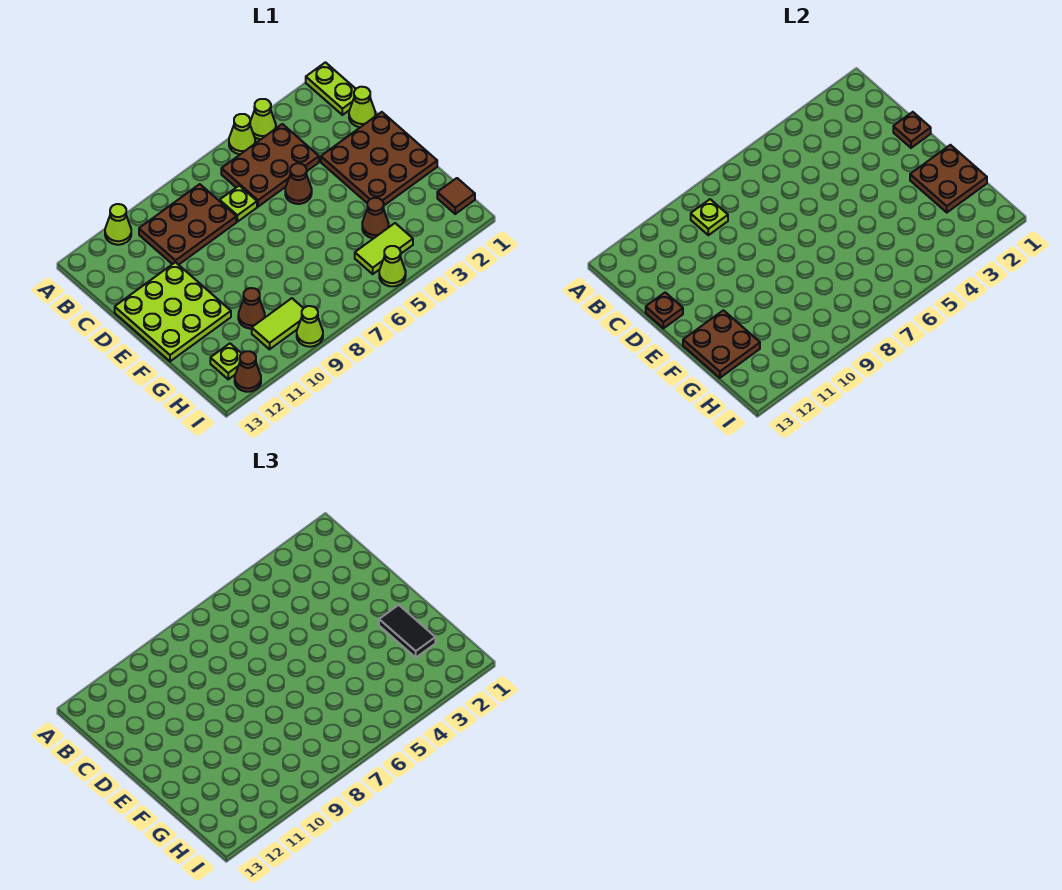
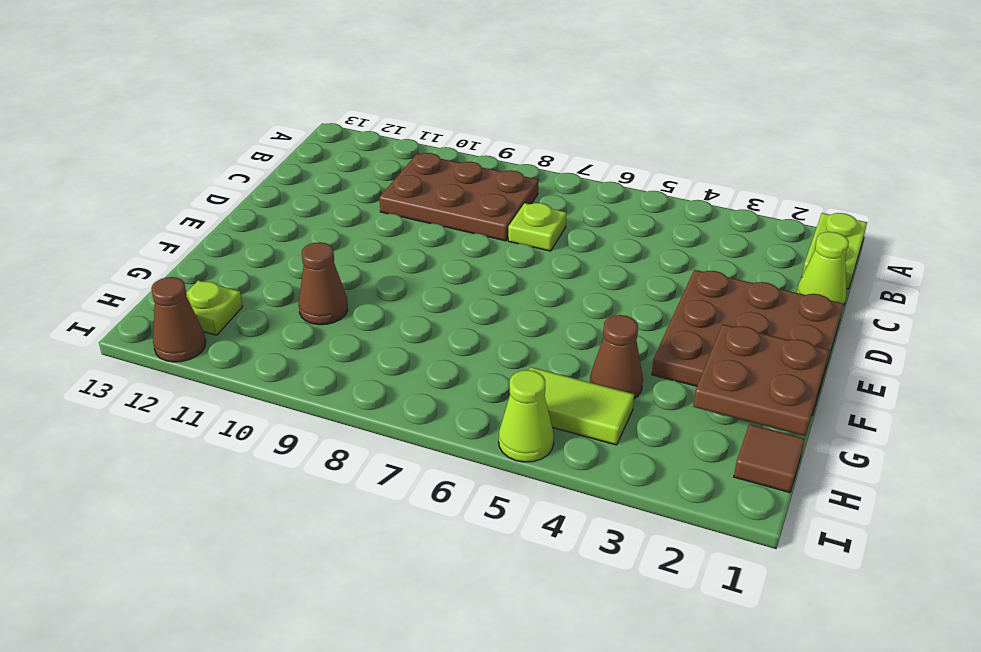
none -> lime 1x1 cone [250,99,276,139]
none -> lime 1x1 cone [229,114,255,154]
none -> lime 1x1 cone [105,204,131,245]

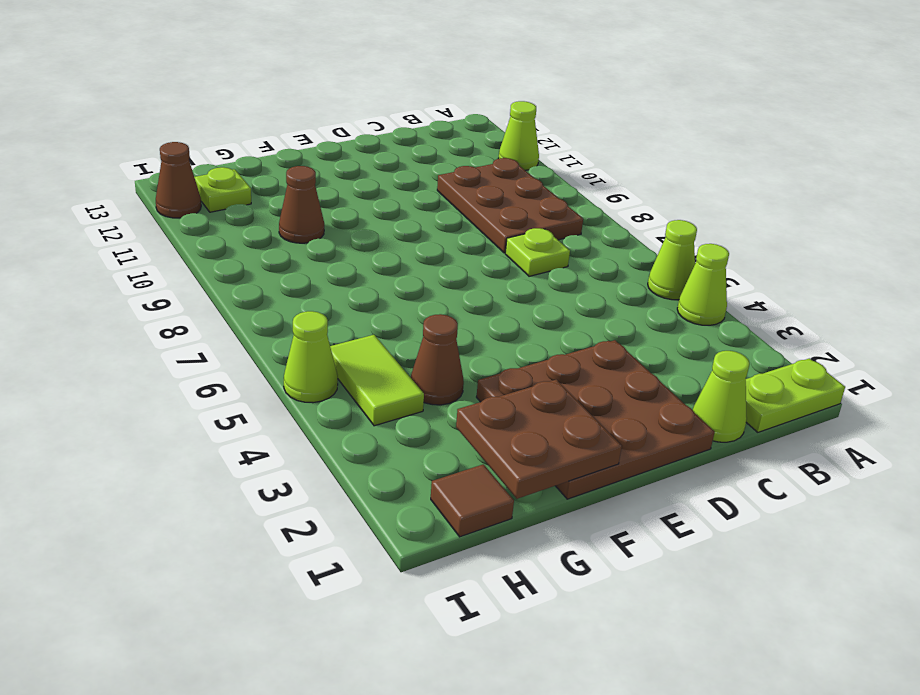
none -> brown 2x3 plate [221,124,319,207]
none -> brown 1x1 cone [285,163,312,204]
none -> lime 3x3 plate [115,262,231,361]

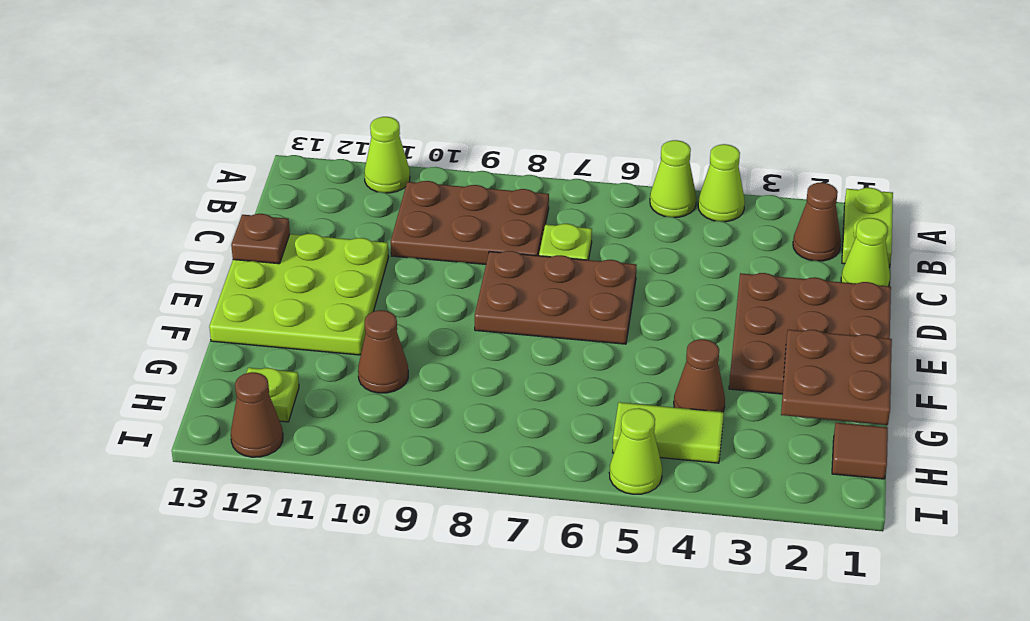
brown 1x1 cone [793,183,841,261] -> brown 1x1 cone moved to [285,163,312,204]
brown 2x3 plate [475,251,637,344] -> brown 2x3 plate moved to [221,124,319,207]
none -> lime 1x2 tile [252,298,304,349]
none -> lime 1x1 cone [297,306,323,347]
none -> lime 1x1 plate [691,199,728,235]

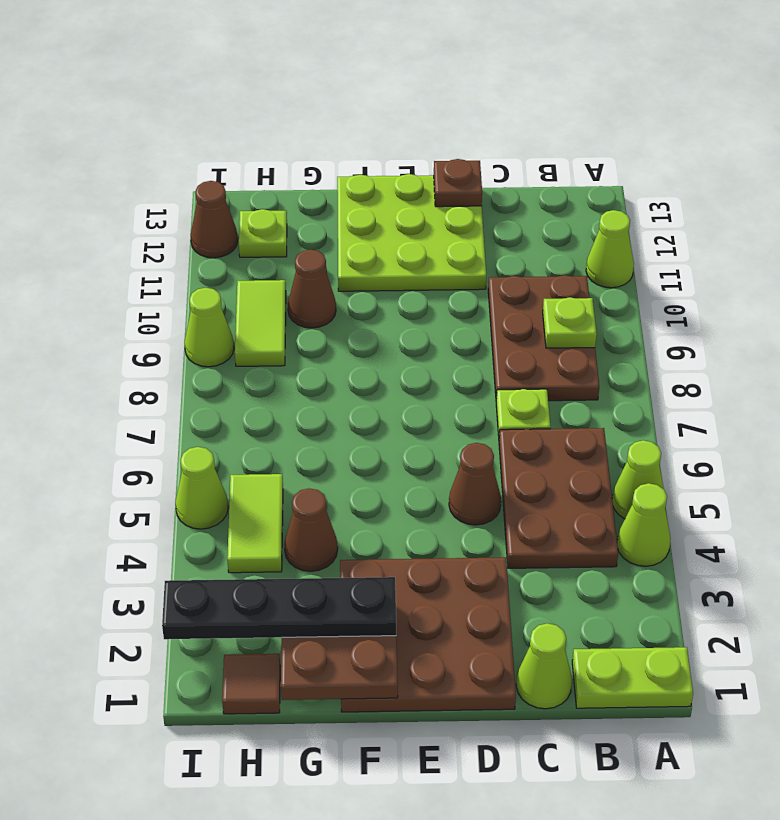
black 1x4 plate [162,577,396,639] -> black 1x2 tile [379,605,435,657]
none -> brown 1x1 plate [893,112,931,148]
none -> brown 2x2 plate [683,310,760,378]

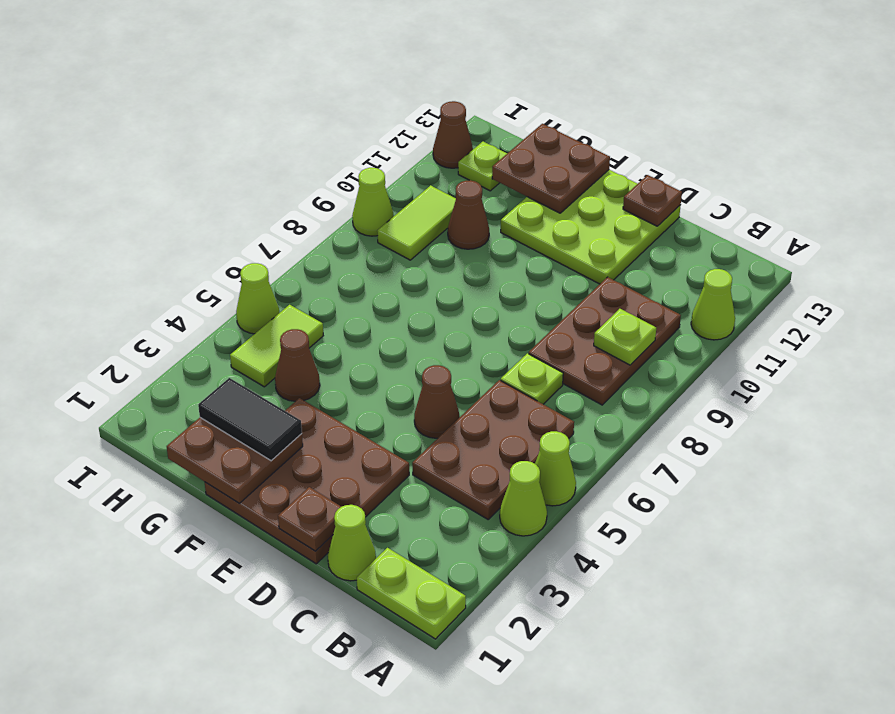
none -> brown 1x1 tile [437,178,475,214]

